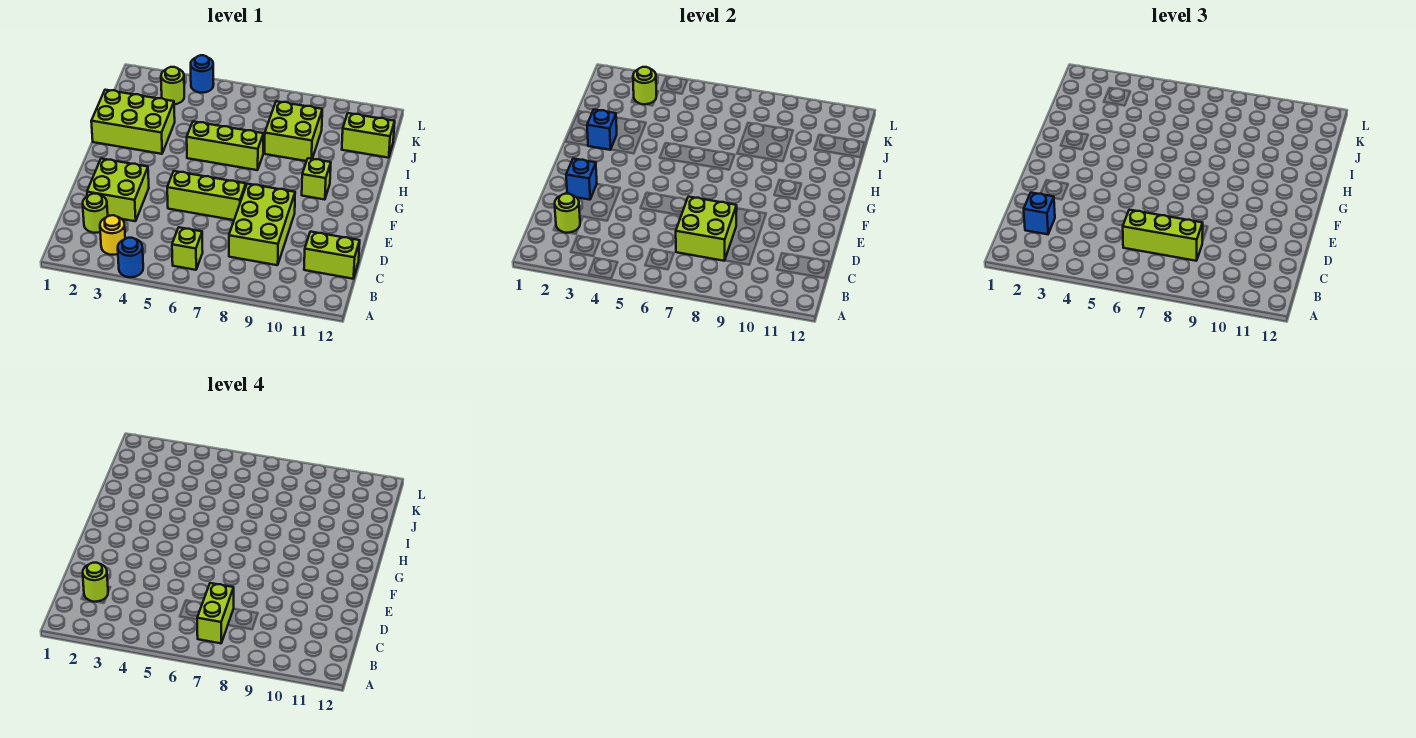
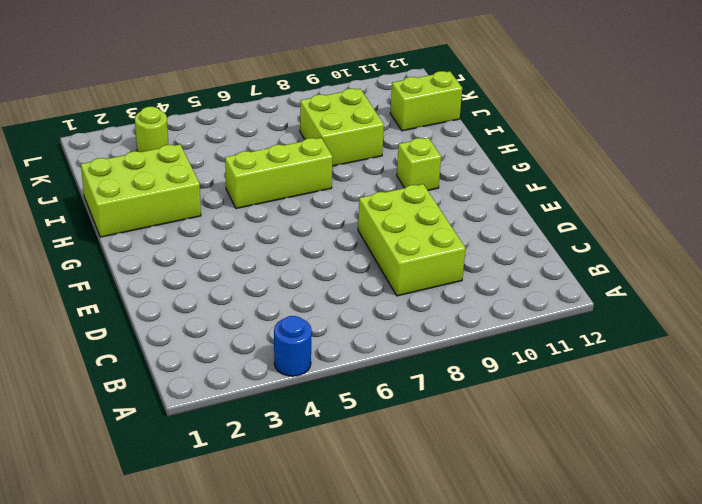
none -> yellow 1x1 round brick [100,215,125,255]
none -> lime 1x1 brick [172,227,203,270]
none -> lime 1x1 round brick [83,194,108,233]

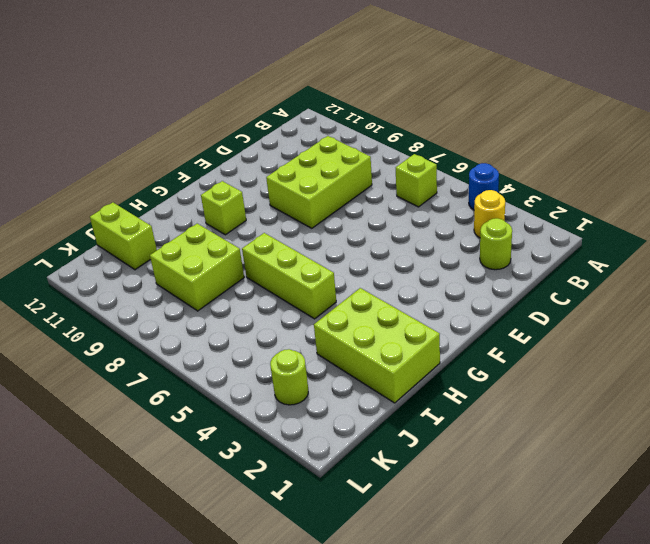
none -> lime 1x2 brick [304,232,360,279]
none -> lime 2x2 brick [87,159,149,221]
none -> lime 1x3 brick [167,171,246,220]

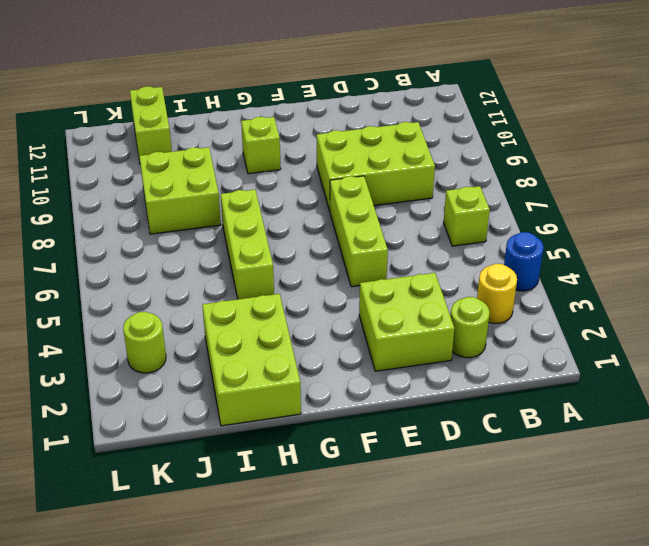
none -> lime 1x2 brick [304,232,360,279]
none -> blue 1x1 round brick [191,55,214,93]
none -> lime 1x1 round brick [555,194,580,233]

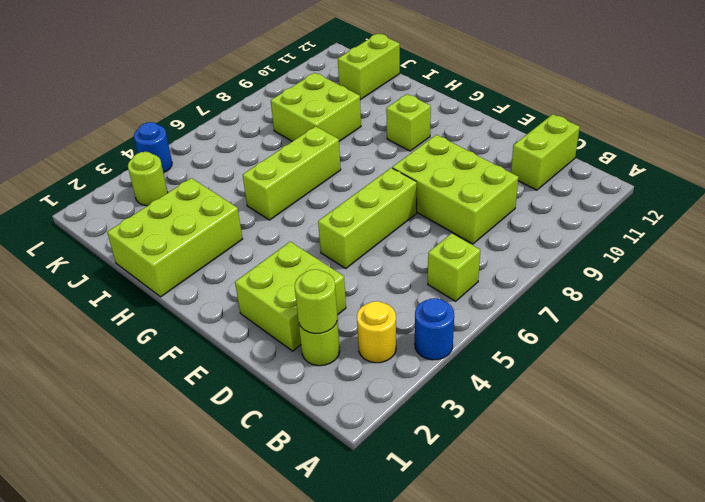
none -> lime 2x2 brick [676,197,737,261]
none -> blue 1x1 brick [566,159,597,200]
none -> blue 1x1 brick [587,110,617,150]

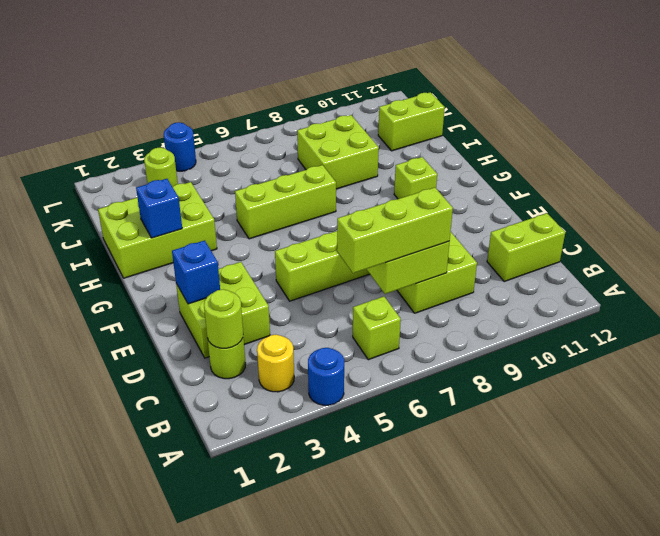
none -> lime 1x1 round brick [633,67,656,104]
none -> blue 1x1 brick [1024,193,1055,234]
none -> lime 1x2 brick [197,583,234,643]

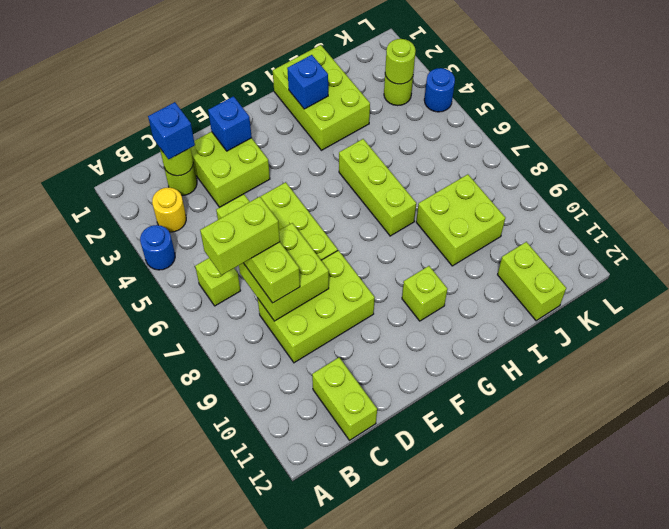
none -> lime 1x1 round brick [83,563,108,602]

